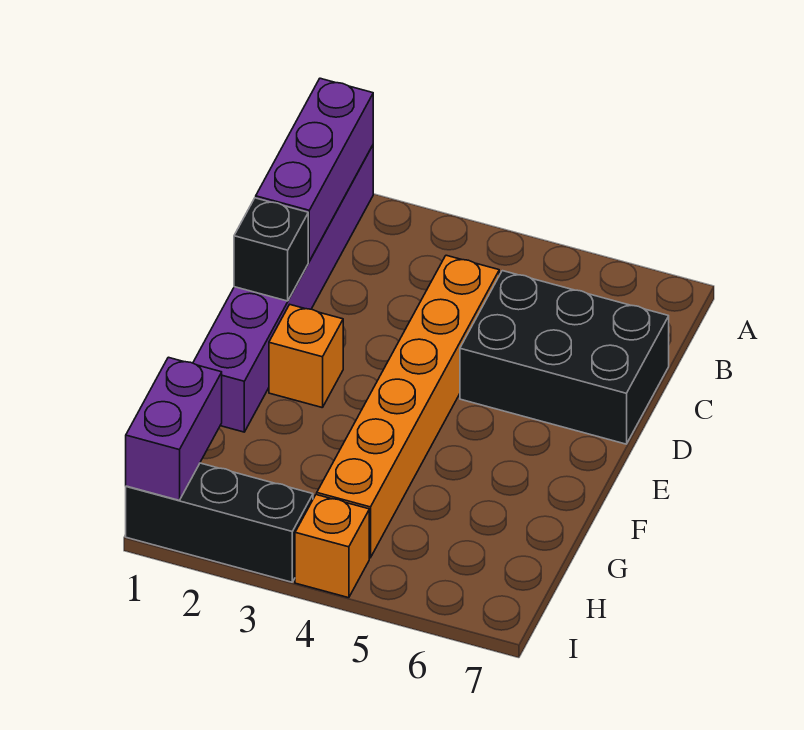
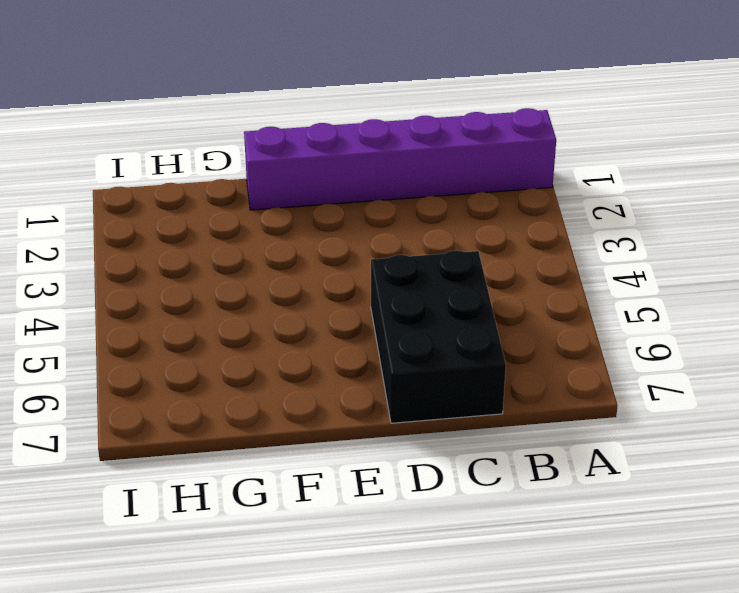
none -> orange 1x6 brick [317,255,499,558]
none -> orange 1x1 brick [269,305,343,408]

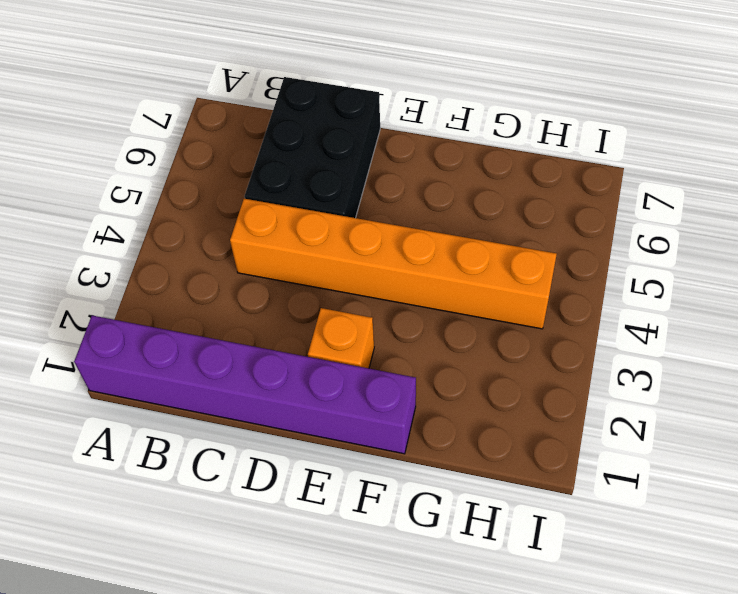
none -> black 1x3 brick [126,463,313,582]
none -> orange 1x1 brick [295,495,369,598]

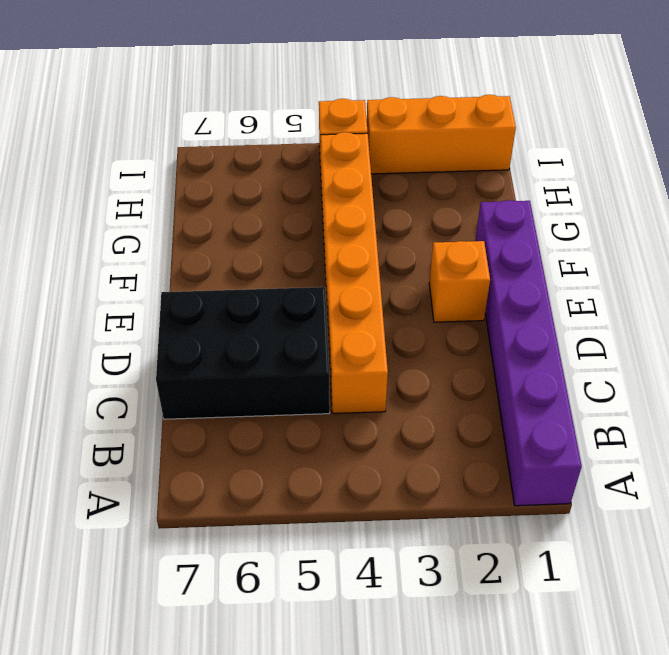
orange 1x3 brick [367,95,516,174] -> black 1x3 brick [126,463,313,582]
none -> purple 1x3 brick [256,78,373,261]
none -> black 1x1 brick [234,198,308,301]

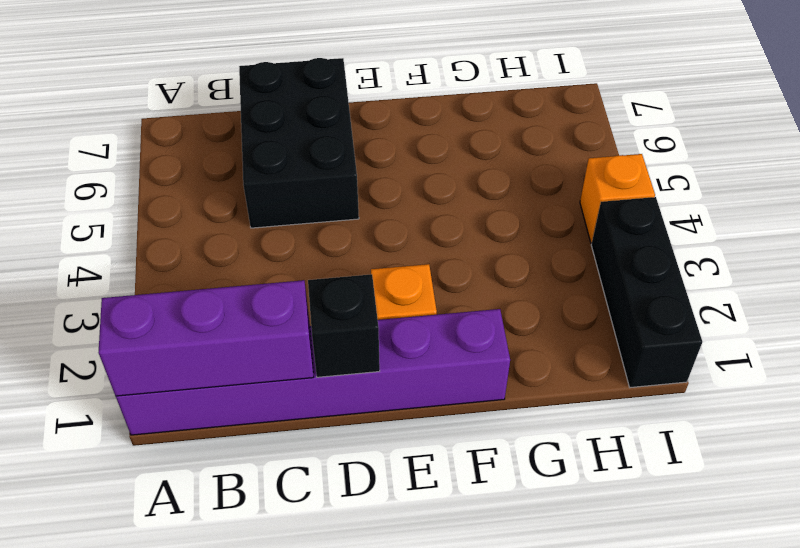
none -> orange 1x6 brick [317,255,499,558]
none -> purple 1x2 brick [126,357,222,500]

